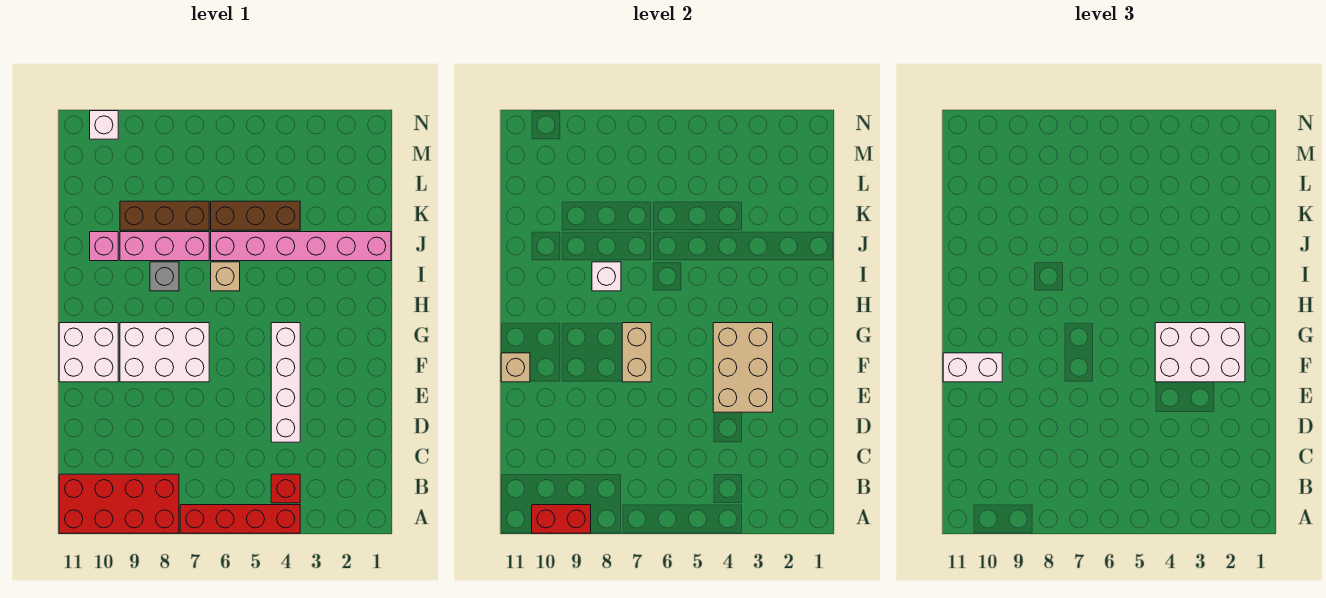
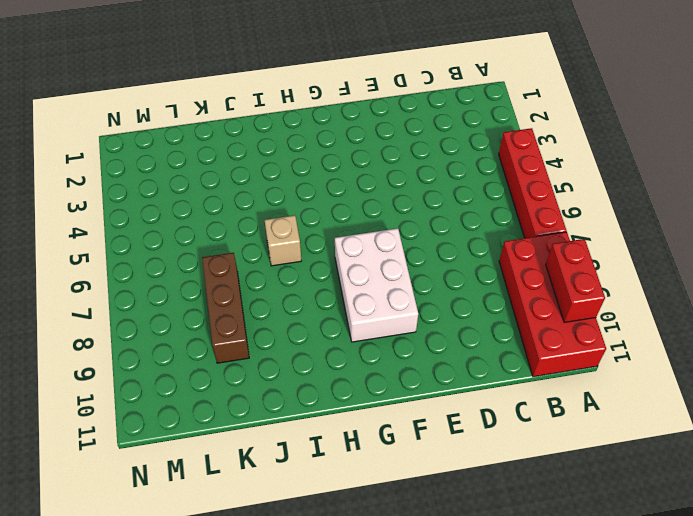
none -> red 1x1 brick [271,474,300,503]
none -> white 1x4 brick [271,323,300,442]
none -> white 2x2 brick [59,323,118,382]

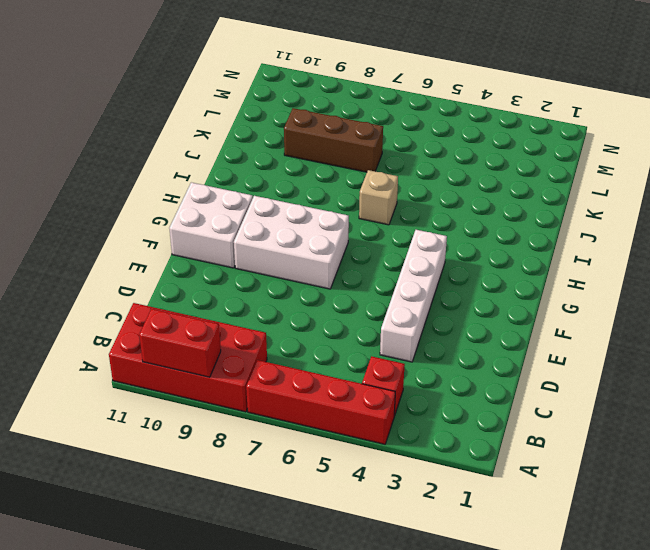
none -> grey 1x1 brick [150,262,179,291]
none -> pink 1x6 brick [211,232,391,261]
none -> pink 1x3 brick [120,232,209,261]

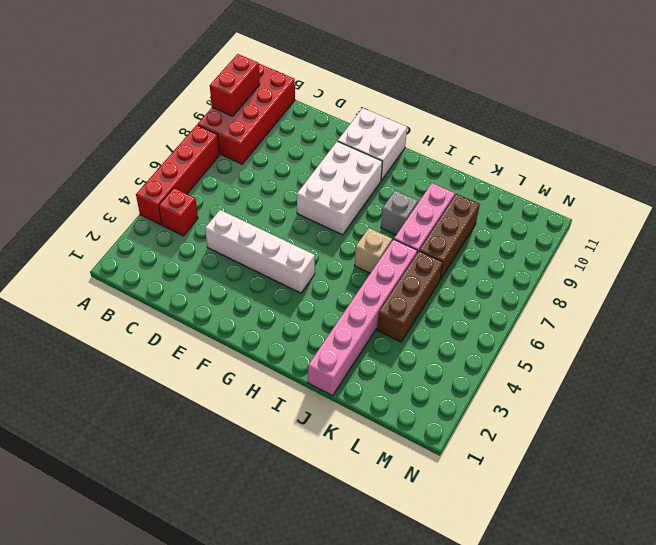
none -> pink 1x1 brick [90,232,118,261]
none -> white 1x1 brick [90,111,118,139]
none -> tan 2x3 brick [713,323,773,412]

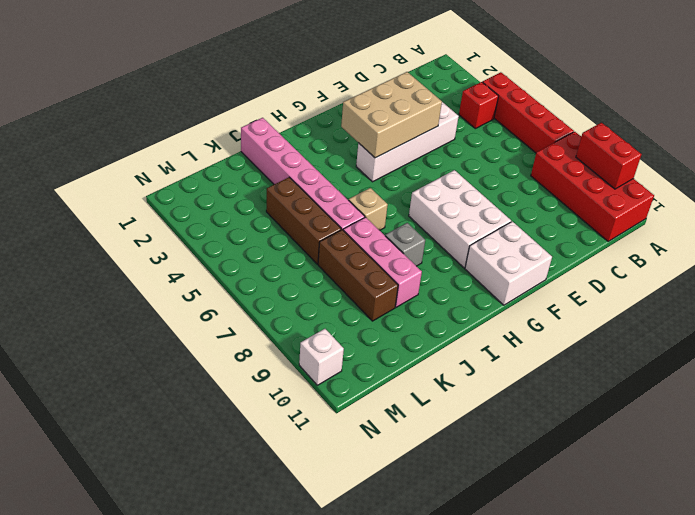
none -> pink 1x1 brick [90,232,118,261]
none -> tan 1x2 brick [622,323,651,382]
none -> tan 1x1 brick [501,353,530,382]

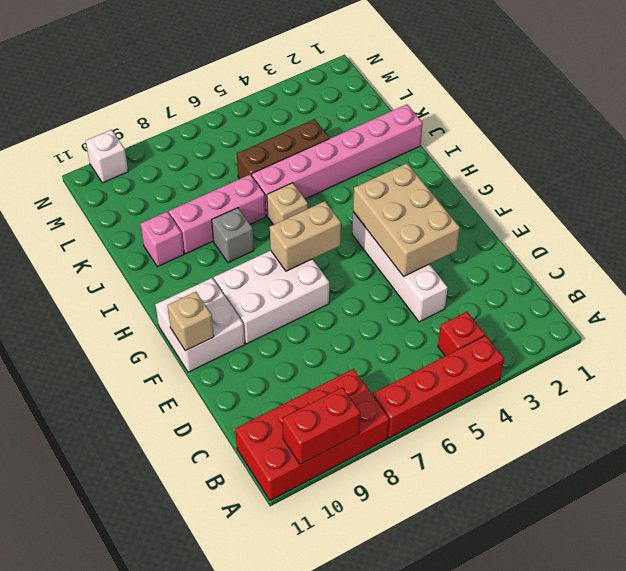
tan 1x2 brick [270,201,341,271] -> tan 1x2 brick turned to [622,323,651,382]
none -> brown 1x3 brick [120,201,209,230]
none -> white 1x1 brick [592,262,621,291]
none -> white 2x3 brick [1155,323,1245,382]

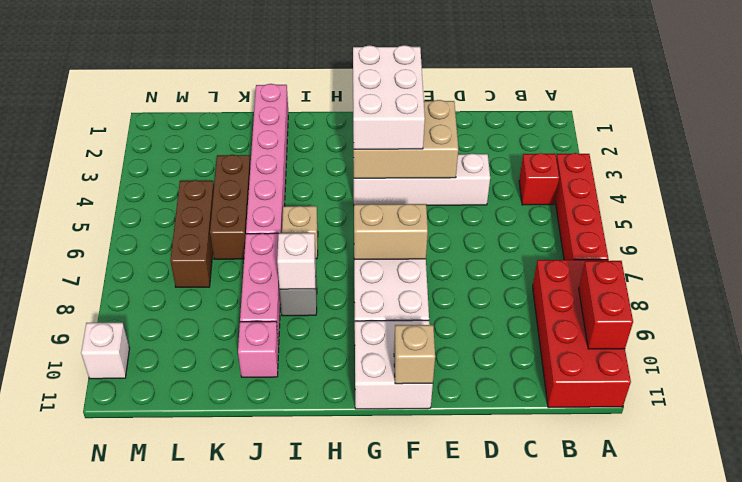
brown 1x3 brick [170,180,214,287] -> brown 1x3 brick moved to [120,201,209,230]
none -> white 1x2 brick [943,353,1002,382]

